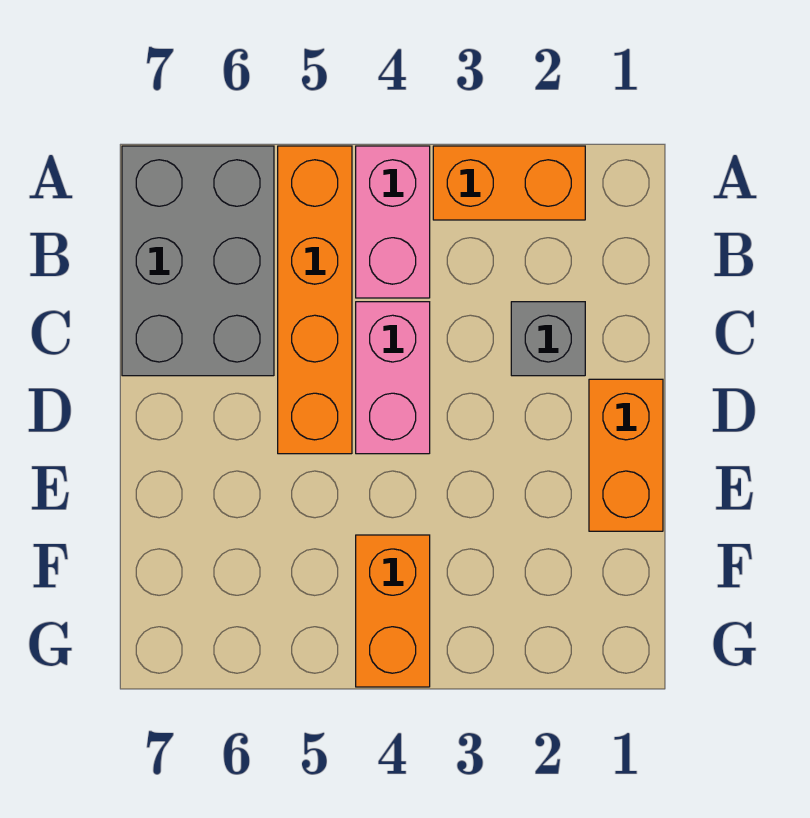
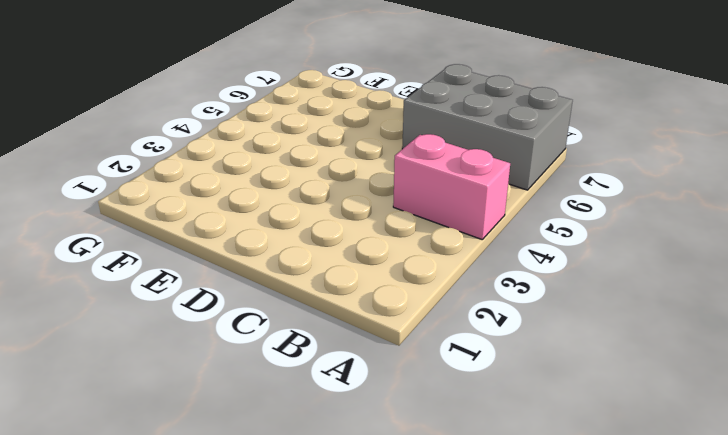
none -> orange 1x2 brick [433,146,585,220]
none -> orange 1x4 brick [278,146,352,454]

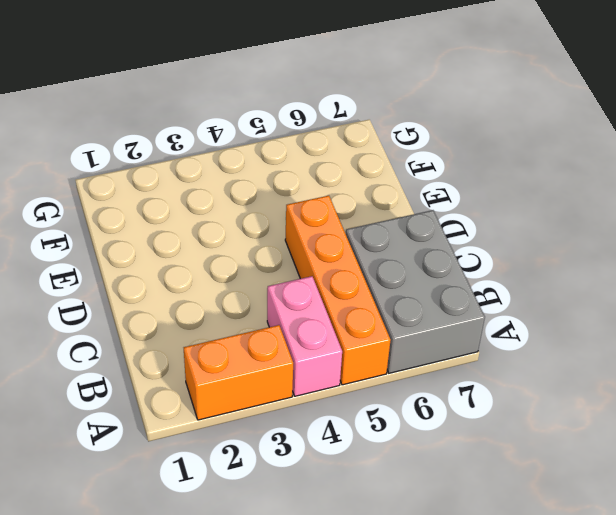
none -> grey 1x1 brick [511,302,585,376]
none -> pink 1x2 brick [356,302,430,454]

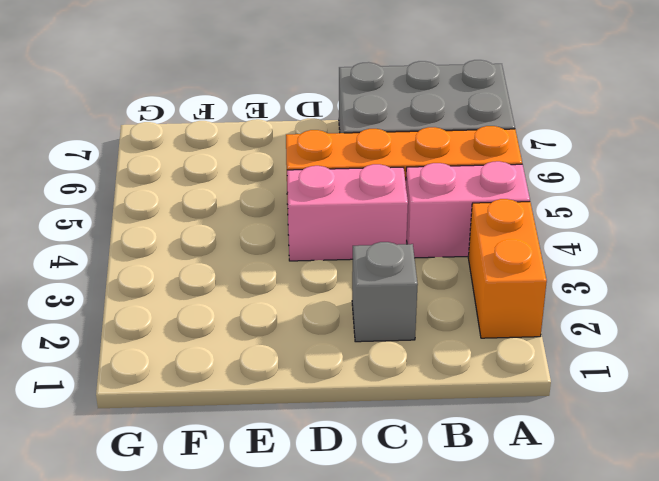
none -> orange 1x2 brick [589,379,663,531]
none -> orange 1x2 brick [356,535,430,687]

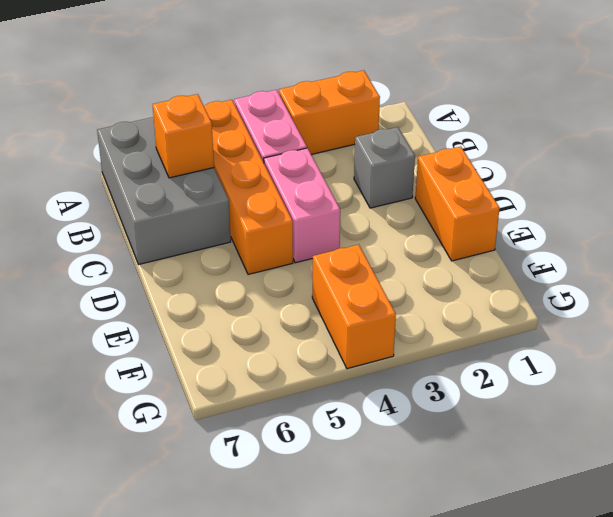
orange 1x1 brick [153,94,214,178] -> none

